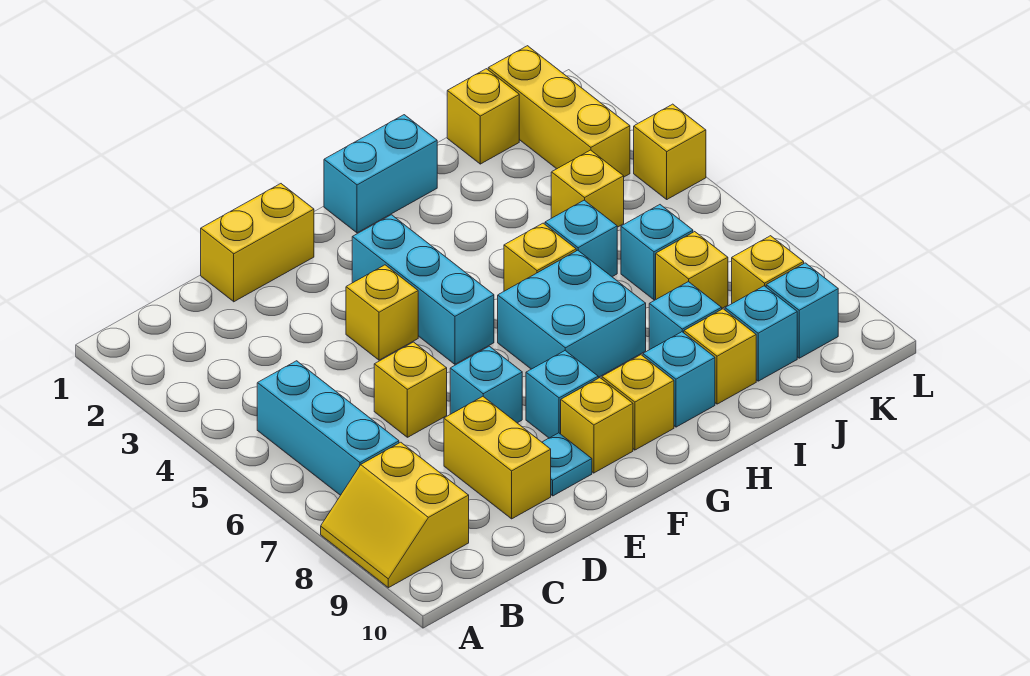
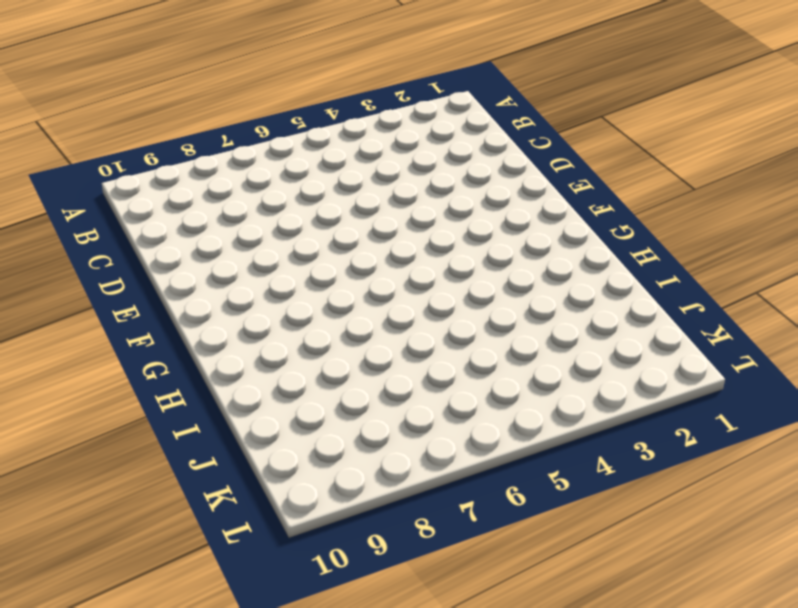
none -> yellow 2x2 slope [321,442,469,588]
none -> cyan 1x3 brick [257,361,399,495]
none -> yellow 1x2 brick [201,184,314,302]

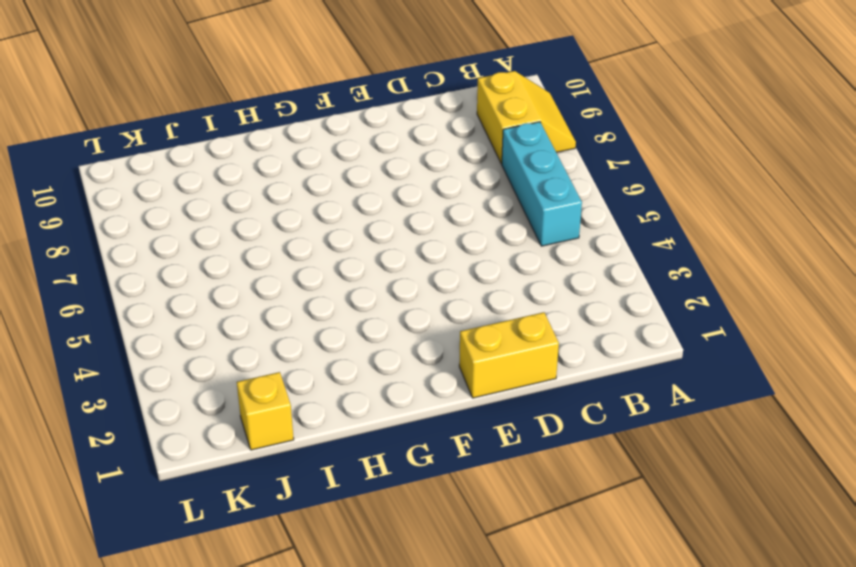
none -> yellow 1x1 brick [374,342,447,437]
none -> yellow 1x2 brick [444,397,551,519]
none -> yellow 1x1 brick [346,265,418,360]

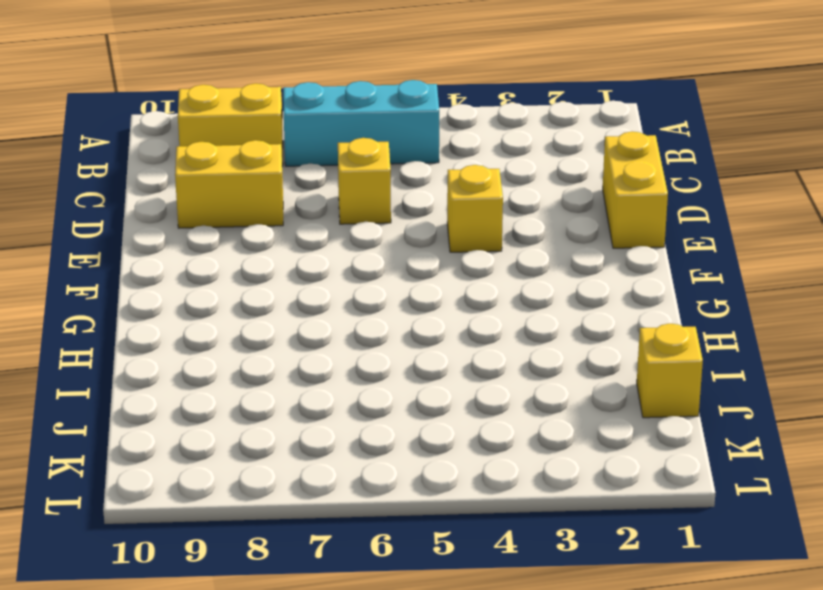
none -> cyan 1x1 brick [450,346,522,423]
none -> cyan 1x1 plate [542,433,592,496]
none -> cyan 1x3 brick [352,215,494,364]

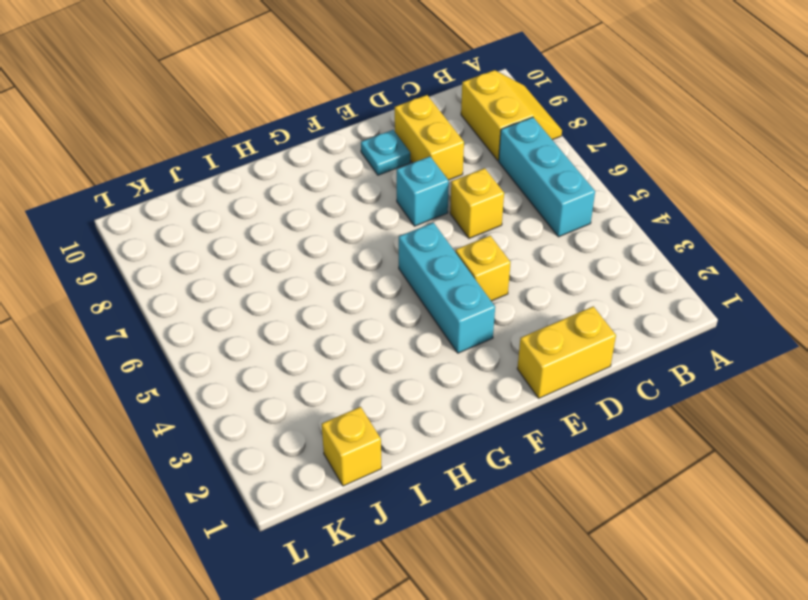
none -> cyan 1x1 brick [526,351,598,438]
none -> yellow 1x1 brick [561,378,633,473]
none -> cyan 1x2 brick [324,115,437,233]

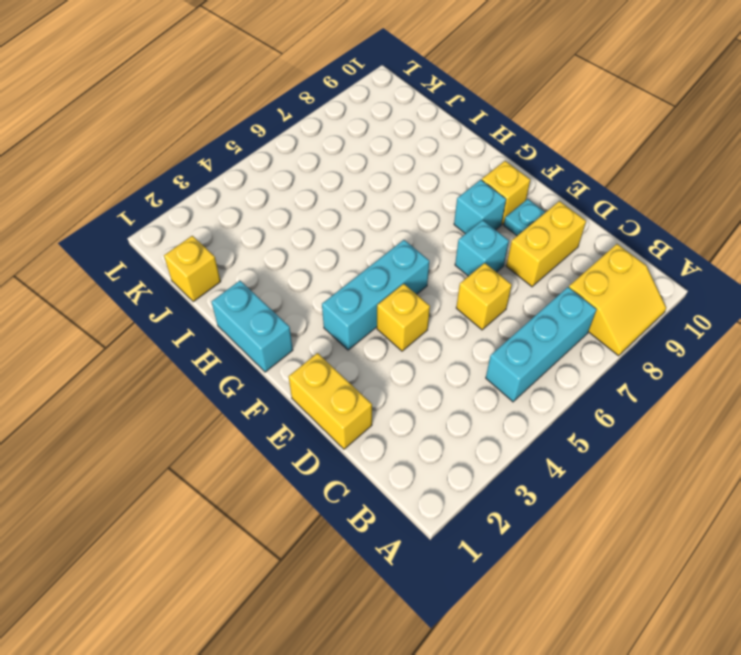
none -> cyan 2x2 brick [498,250,646,378]
none -> yellow 1x1 brick [602,355,674,450]
none -> yellow 1x1 brick [504,223,576,291]

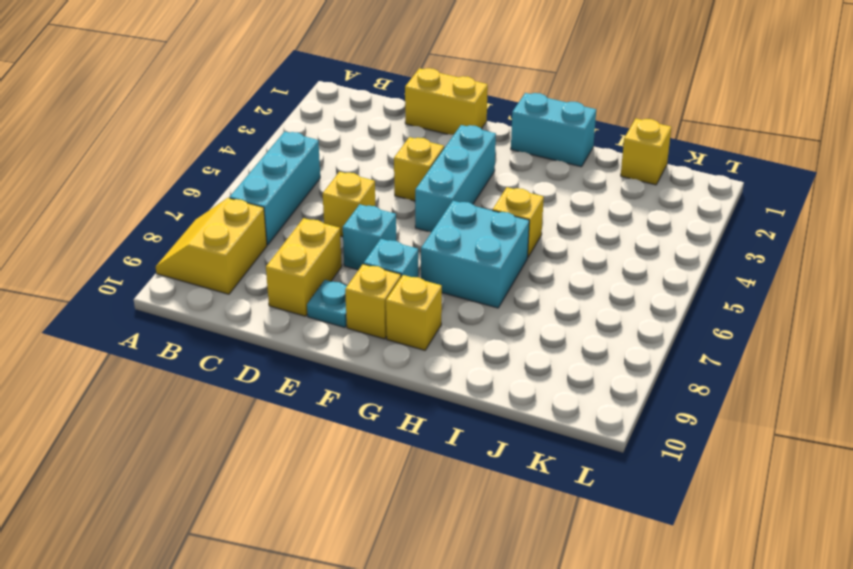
none -> cyan 1x1 brick [643,332,715,427]
none -> cyan 1x1 brick [545,200,617,277]
none -> cyan 1x1 brick [649,282,722,350]

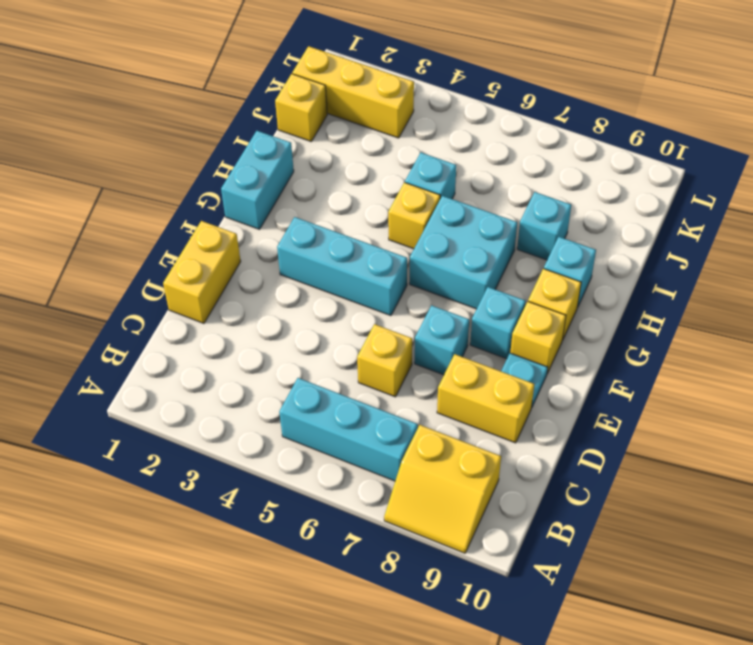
none -> yellow 1x1 brick [346,265,418,360]
none -> yellow 1x1 brick [684,309,756,404]
none -> yellow 1x1 brick [551,150,624,227]

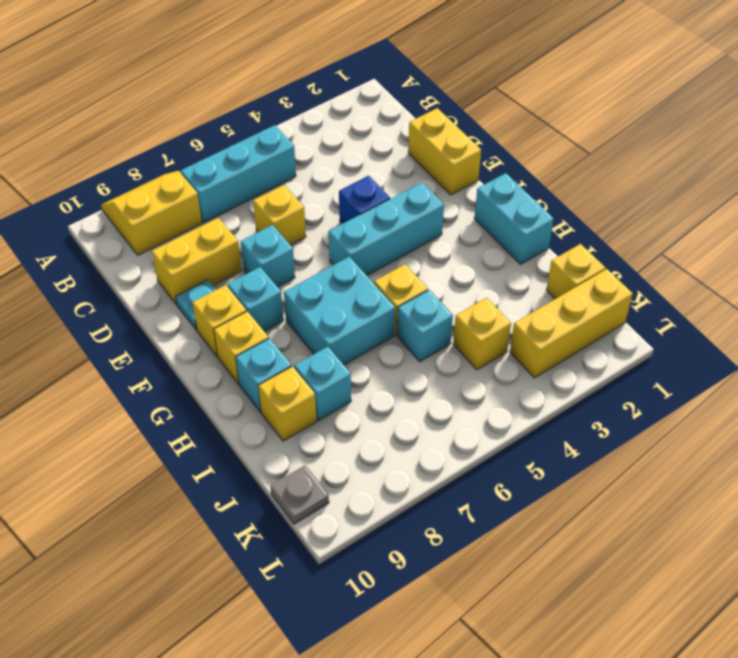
blue 1x1 brick [339,176,390,224] -> yellow 1x1 brick [346,265,418,360]
grey 1x1 plate [270,465,329,524] -> none
none -> cyan 1x1 brick [621,205,693,300]
none -> yellow 1x1 brick [656,232,728,308]
none -> cyan 1x1 brick [725,286,797,381]

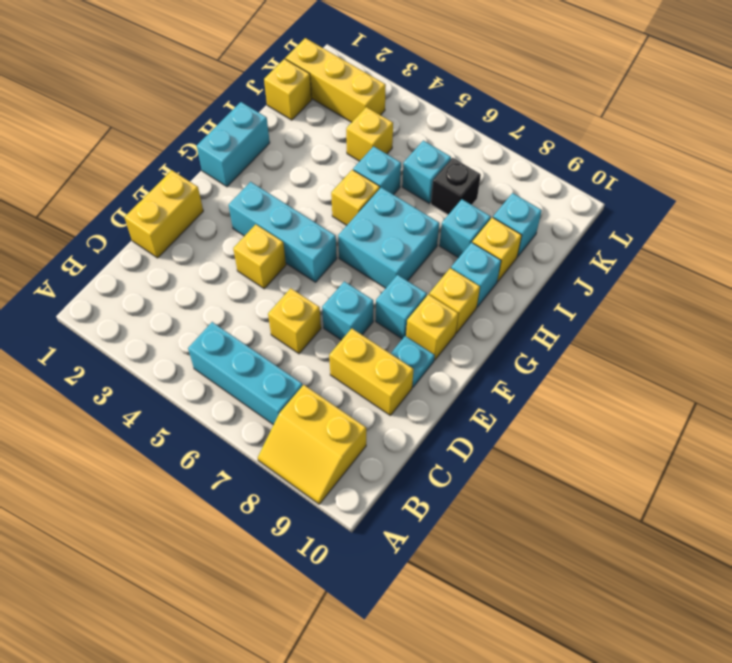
black 1x1 brick [431,158,481,215] -> yellow 1x1 brick [656,232,728,308]
none -> yellow 1x1 brick [732,236,804,303]
none -> cyan 1x1 brick [766,263,838,358]
none -> yellow 1x1 brick [634,104,706,199]

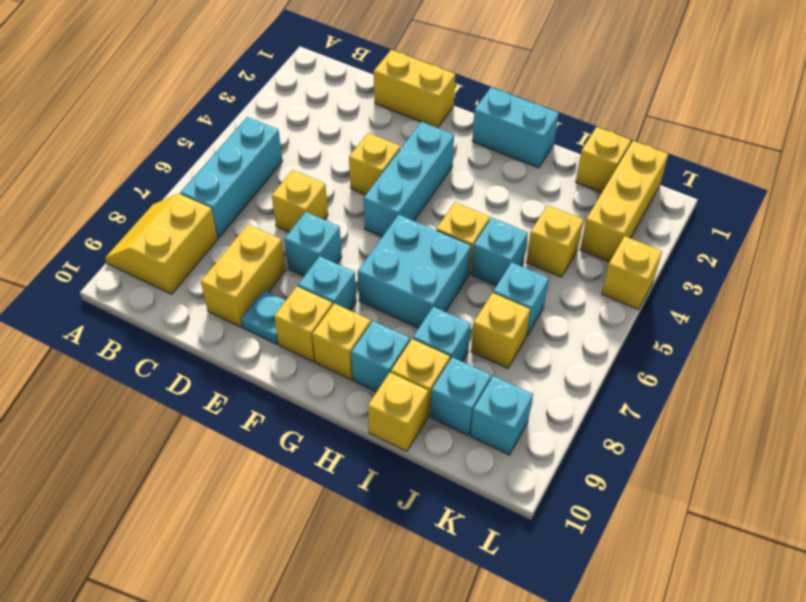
yellow 1x1 brick [368,373,428,451] -> yellow 1x1 brick moved to [732,236,804,303]

